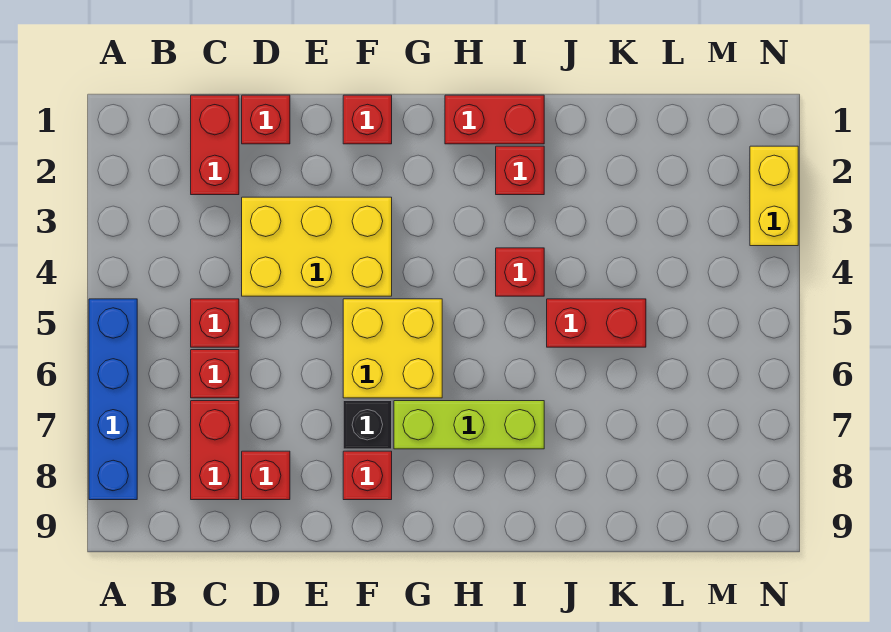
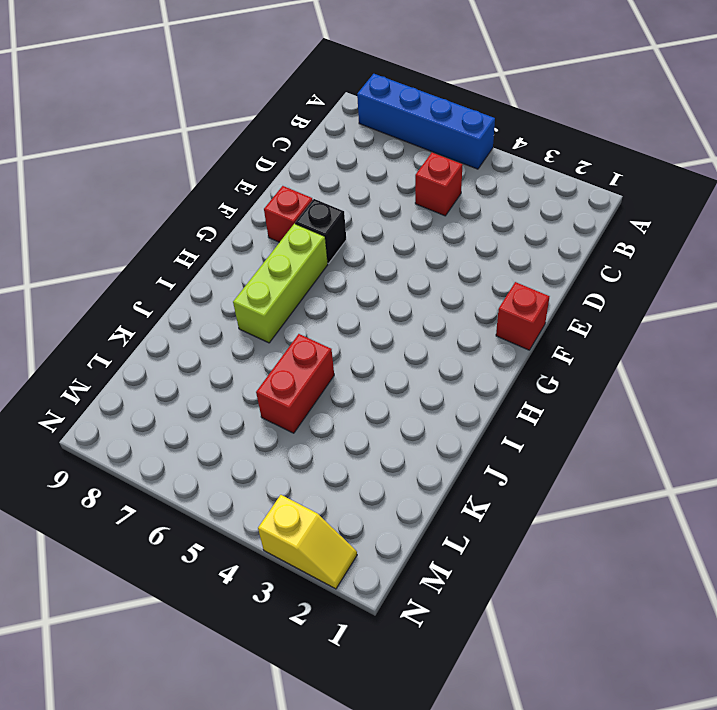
yellow 1x2 slope [258,495,357,589] -> yellow 1x2 brick [750,146,798,246]
none -> red 1x2 brick [191,95,239,195]
none -> red 1x1 brick [191,350,239,398]
none -> red 1x2 brick [191,401,239,500]

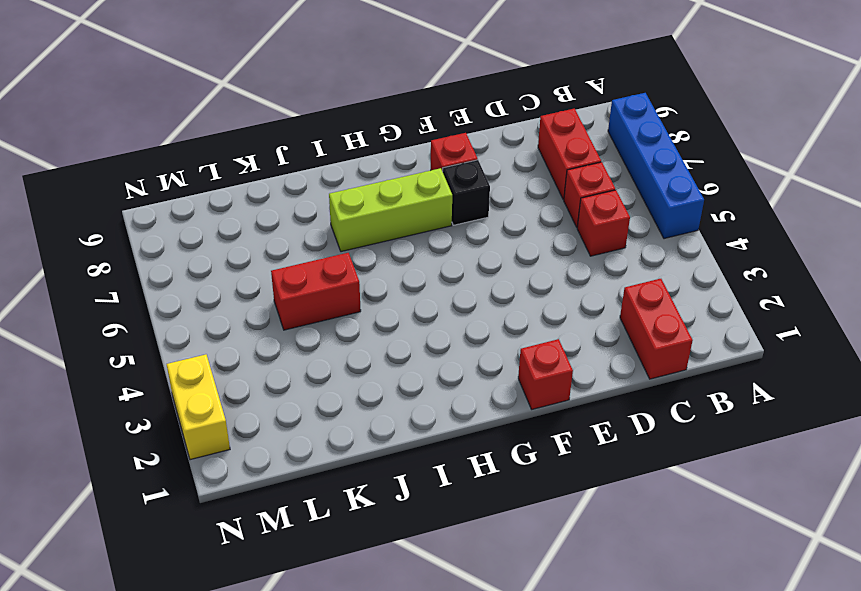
none -> red 1x1 brick [242,95,290,144]
none -> yellow 2x3 brick [242,197,392,296]
none -> red 1x1 brick [242,451,290,500]

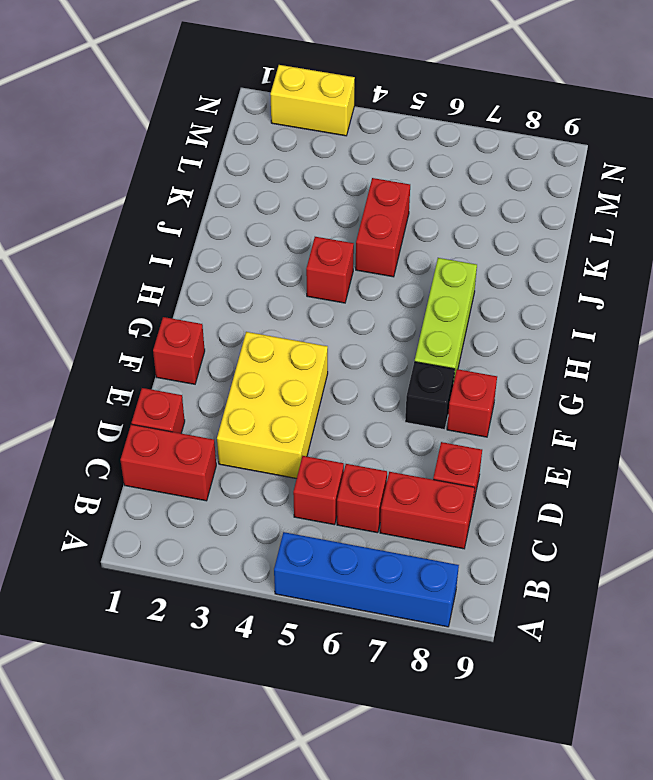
none -> yellow 2x2 brick [343,299,442,398]
none -> red 1x2 brick [445,95,544,144]
none -> red 1x1 brick [496,146,544,195]

